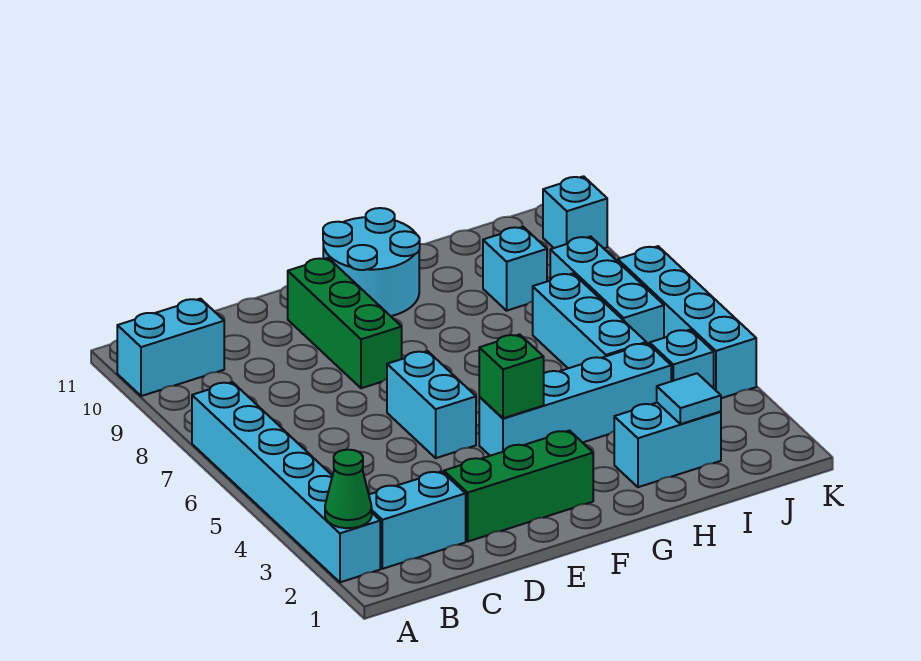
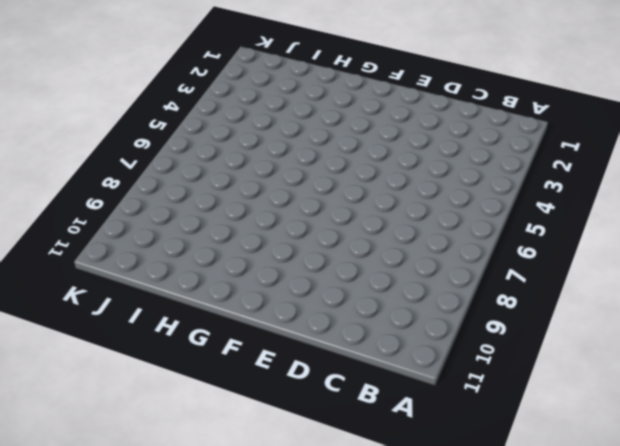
none -> cyan 1x6 brick [192,382,380,582]
none -> cyan 1x2 brick [117,299,224,396]
none -> cyan 1x2 brick [369,471,466,569]

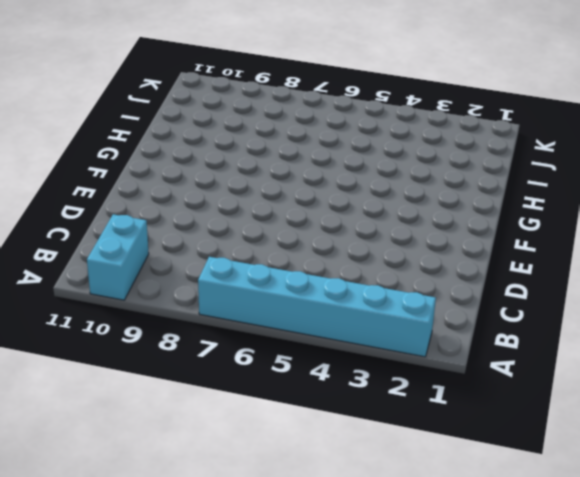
none -> cyan 1x2 brick [369,471,466,569]
none -> green 1x3 brick [444,431,593,541]
none -> cyan 1x2 brick [387,351,476,458]

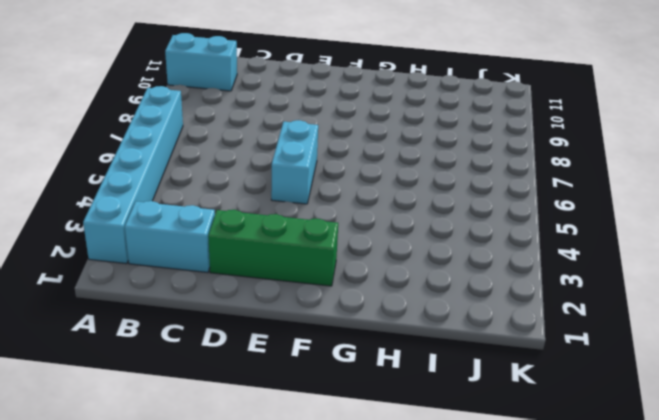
none -> green 1x3 brick [288,258,402,388]
none -> cyan 1x4 brick [479,343,671,456]
none -> cyan 2x2 round brick [323,208,420,316]

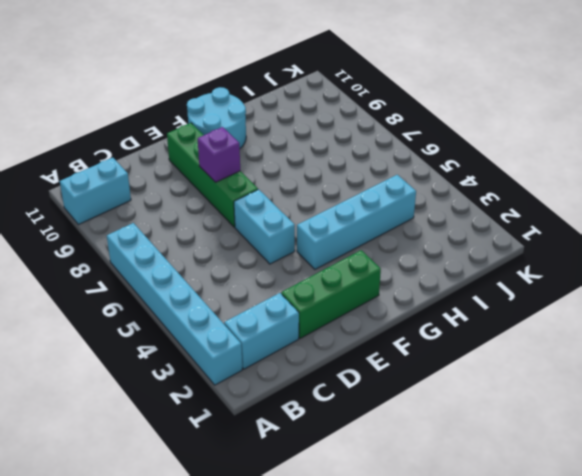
green 1x4 brick [167,123,258,227] -> green 1x3 brick [288,258,402,388]
purple 1x1 brick [198,127,240,182] -> none
none -> cyan 1x2 brick [614,403,721,487]
none -> cyan 1x3 brick [533,273,646,368]
none -> cyan 1x1 brick [483,227,547,311]

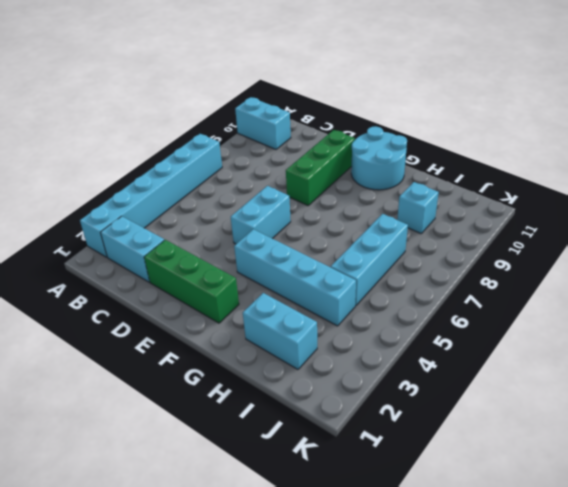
none -> cyan 1x1 brick [650,330,714,388]
none -> cyan 1x3 brick [550,236,664,345]
none -> cyan 1x4 brick [618,246,756,398]

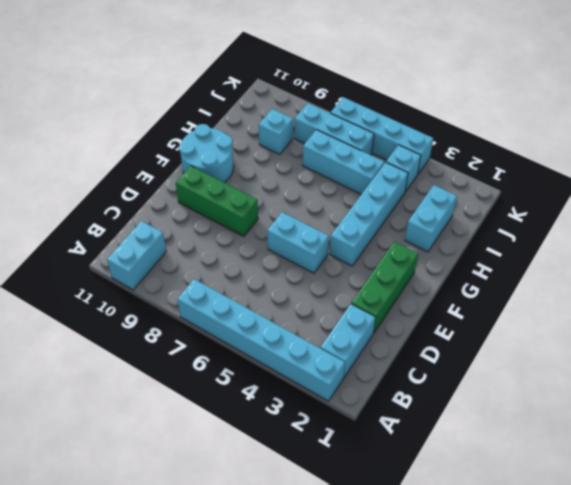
none -> cyan 1x1 brick [543,176,607,248]
none -> green 1x1 cone [325,450,372,528]
none -> green 1x1 brick [479,334,544,418]

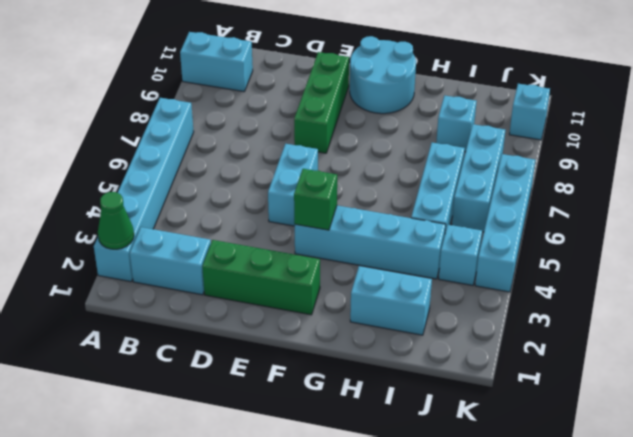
none -> cyan 1x1 tile [657,373,721,424]

